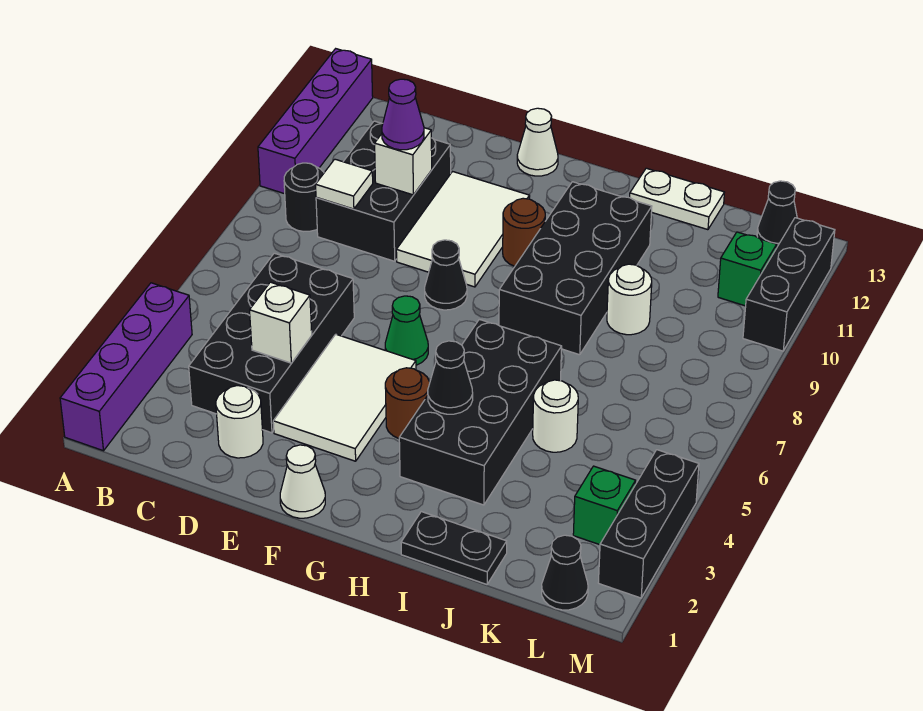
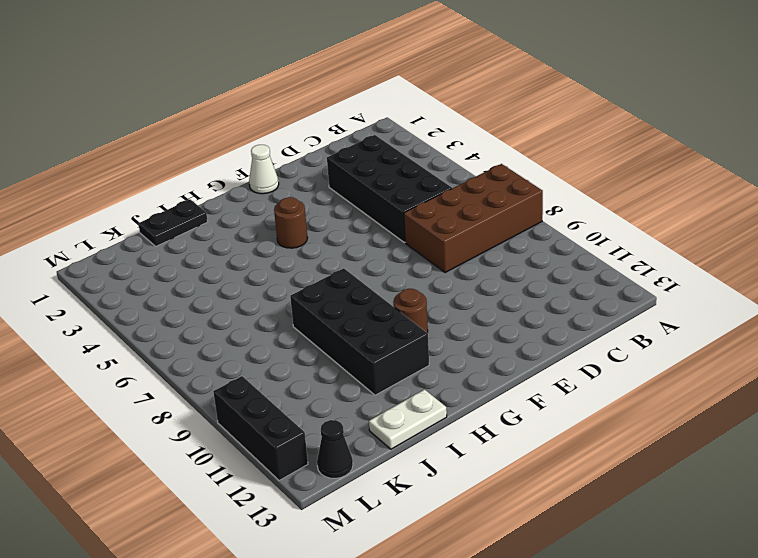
brown 2x4 brick [404,164,543,273] -> none
none -> purple 1x4 brick [60,283,192,451]
none -> purple 1x4 brick [258,49,373,194]
none -> black 1x1 round brick [284,163,324,232]
none -> black 2x3 brick [316,121,451,261]

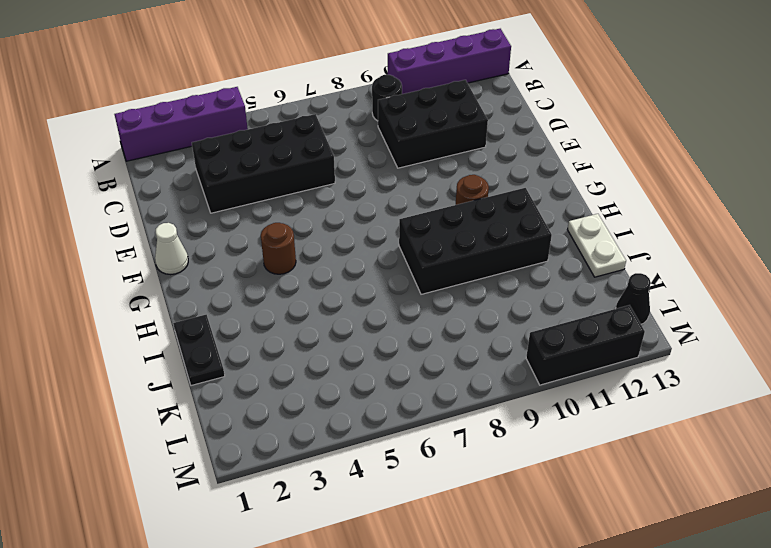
none -> white 1x1 round brick [216,386,263,458]
none -> white 2x3 tile [273,334,416,461]
none -> white 2x3 tile [396,172,530,287]
none -> green 1x1 cone [385,296,428,365]

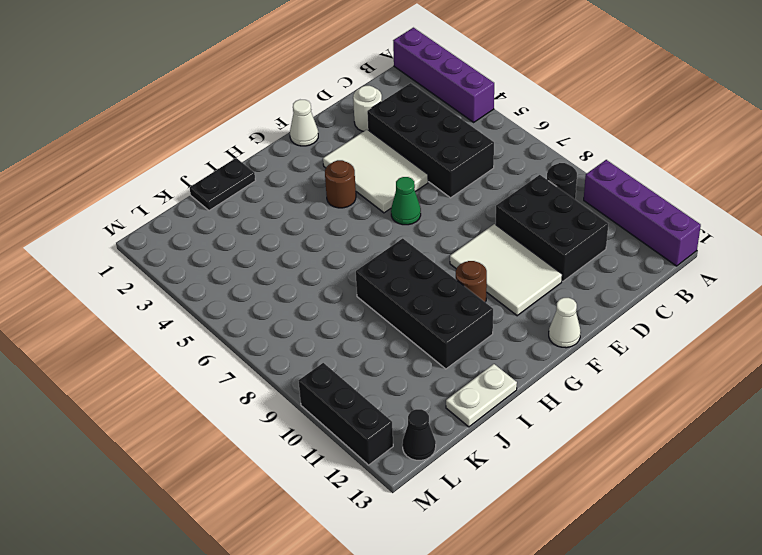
none -> black 1x1 cone [425,240,467,310]
none -> black 2x4 brick [399,319,562,505]
none -> white 1x1 round brick [533,380,578,452]
none -> white 1x1 round brick [607,264,652,335]

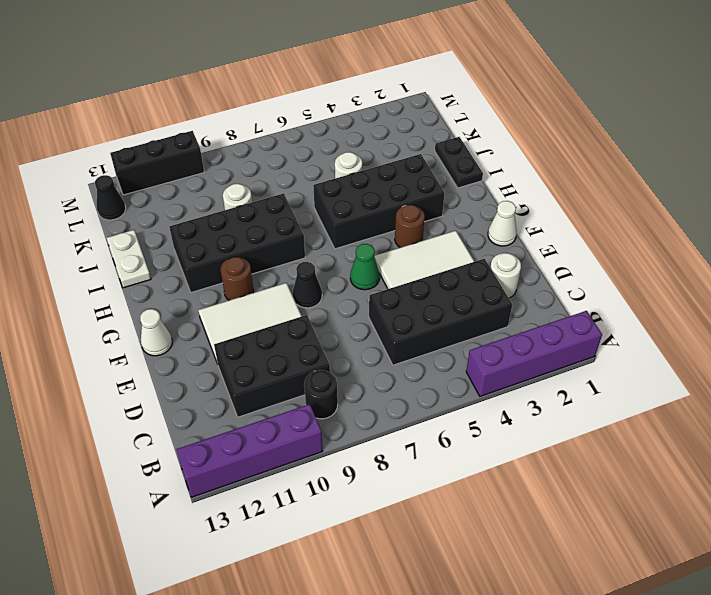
none -> black 1x1 cone [542,535,588,610]
none -> green 1x1 brick [573,466,636,545]
none -> green 1x1 brick [718,232,777,306]
none -> black 1x3 brick [598,450,699,598]

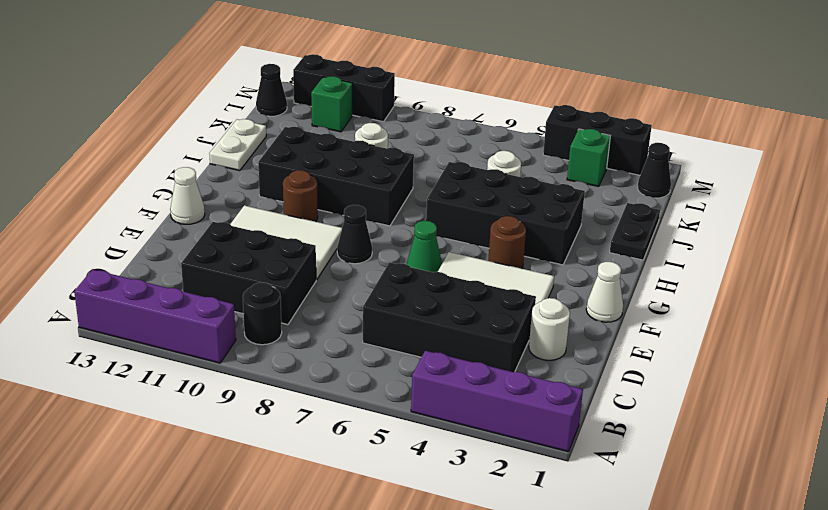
none -> white 1x1 tile [316,159,373,209]
none -> white 1x1 brick [250,282,312,363]
none -> white 1x1 brick [375,128,432,195]
none -> black 1x1 cone [428,341,473,414]

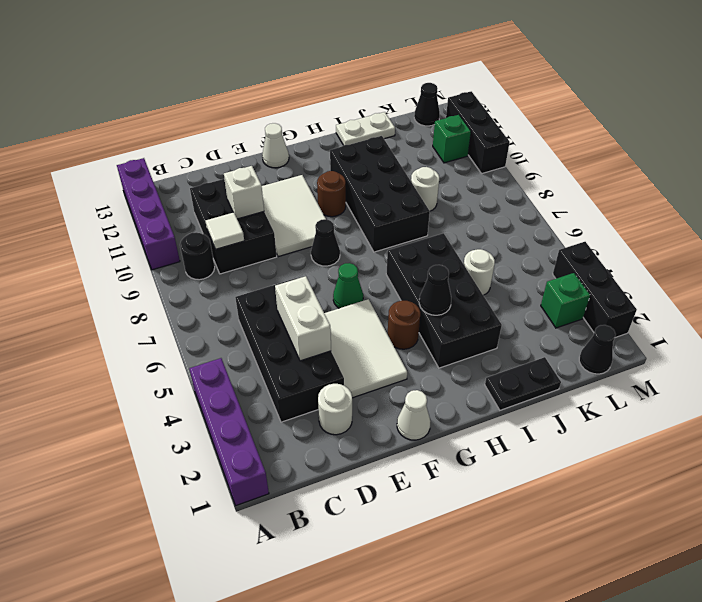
white 1x2 brick [275,276,331,361] -> white 1x1 brick [250,282,312,363]
none -> purple 1x1 cone [382,79,424,150]

